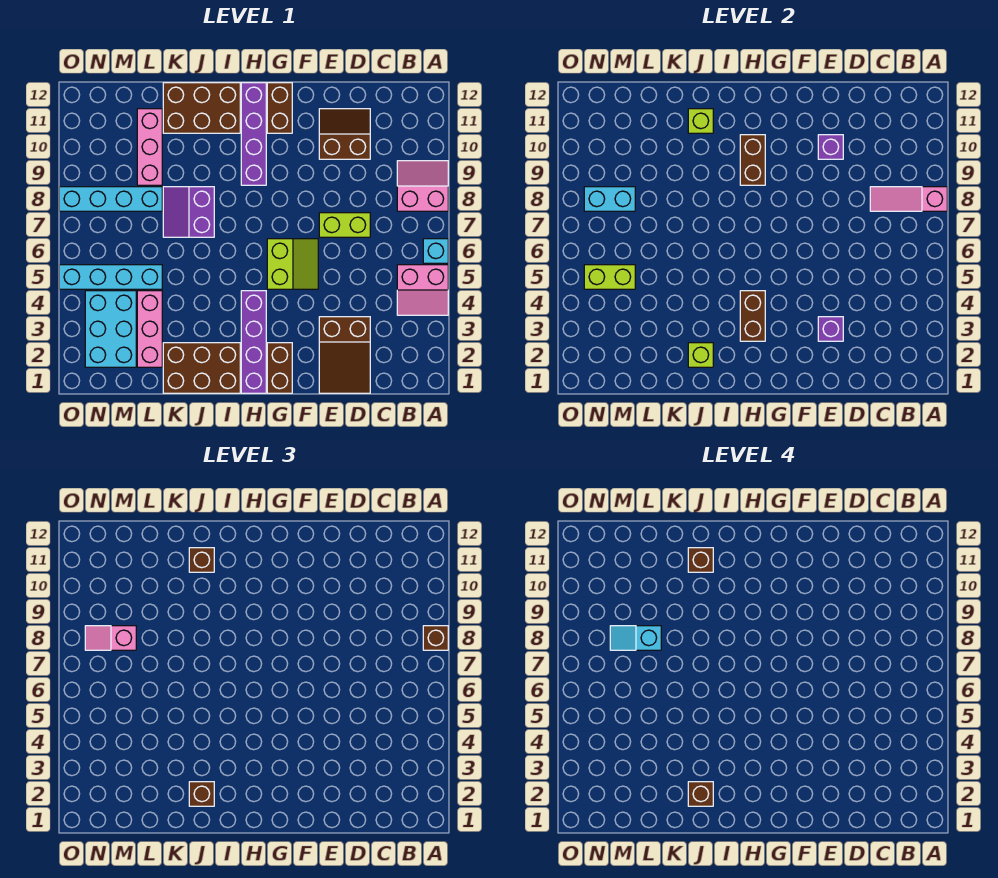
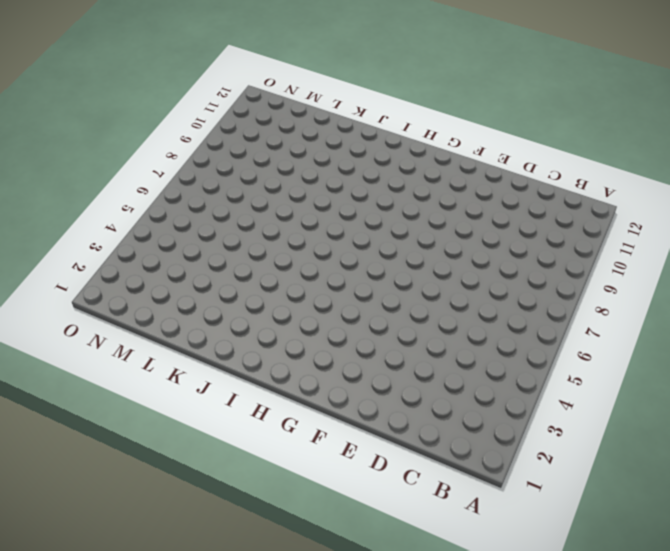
none -> pink 2x2 slope [397,265,448,315]
none -> cyan 1x1 brick [423,239,448,263]
none -> pink 2x2 slope [397,161,448,211]
none -> brown 2x3 slope [319,317,370,393]

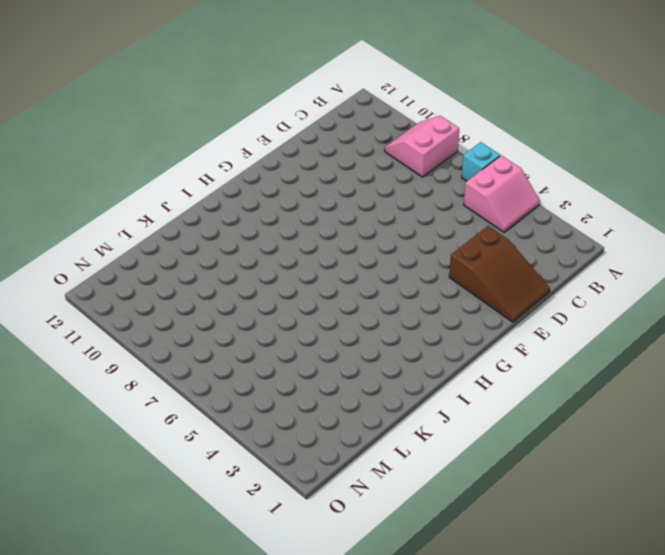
none -> lime 1x2 brick [319,213,370,237]
none -> brown 2x2 slope [319,109,370,159]
none -> lime 2x2 slope [267,239,318,289]
none -> brown 1x2 brick [267,343,292,393]

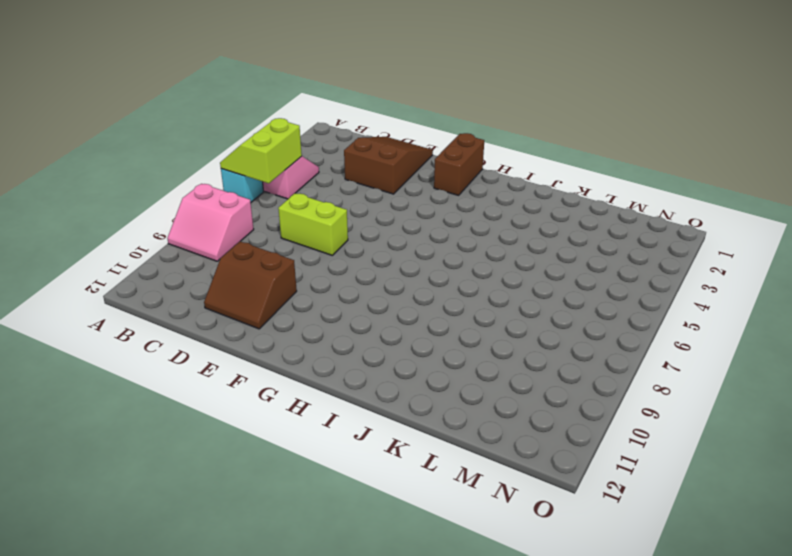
lime 2x2 slope [220,118,302,183] -> lime 2x2 slope moved to [267,239,318,289]
none -> brown 1x2 brick [267,83,292,133]
none -> purple 1x4 brick [241,291,266,393]
none -> purple 1x4 brick [241,83,266,185]
none -> brown 2x3 brick [163,343,240,393]

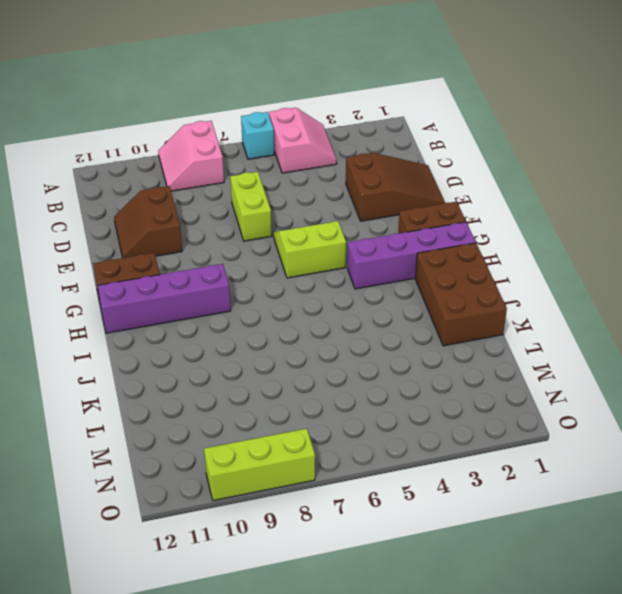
lime 1x3 brick [204,428,315,501] -> cyan 1x4 brick [59,187,162,211]
none -> brown 2x3 brick [163,83,240,133]
none -> purple 2x2 slope [163,187,214,237]
none -> pink 1x3 brick [137,291,162,367]
none -> cyan 1x4 brick [59,265,162,289]

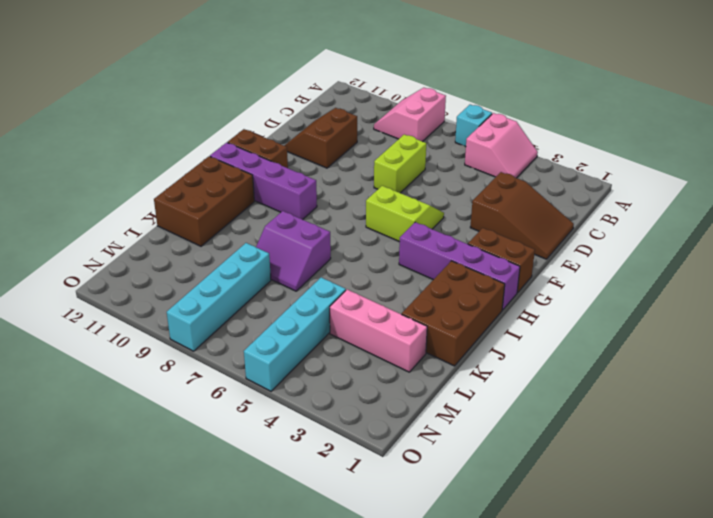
none -> pink 1x3 brick [137,109,162,185]
none -> cyan 2x3 brick [85,291,136,367]
none -> pink 1x3 slope [870,187,947,211]
none -> purple 1x1 brick [818,317,843,341]

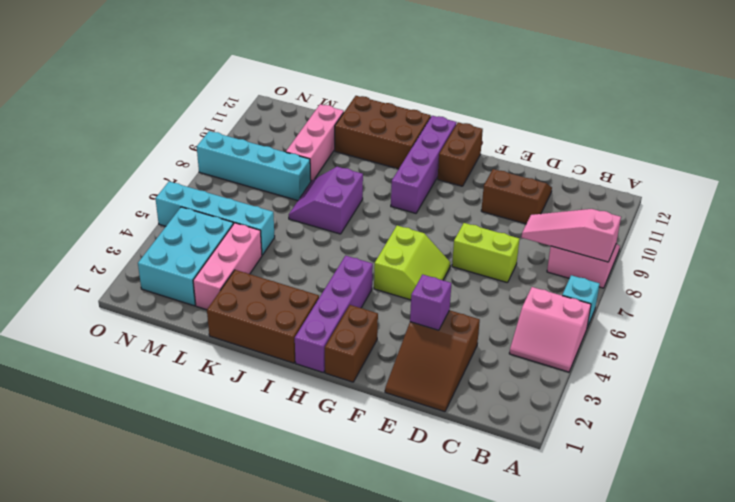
none -> purple 1x1 brick [818,135,843,159]
none -> brown 1x2 brick [740,291,765,341]
none -> brown 1x2 brick [740,135,765,185]
none -> lime 1x1 brick [688,343,713,367]

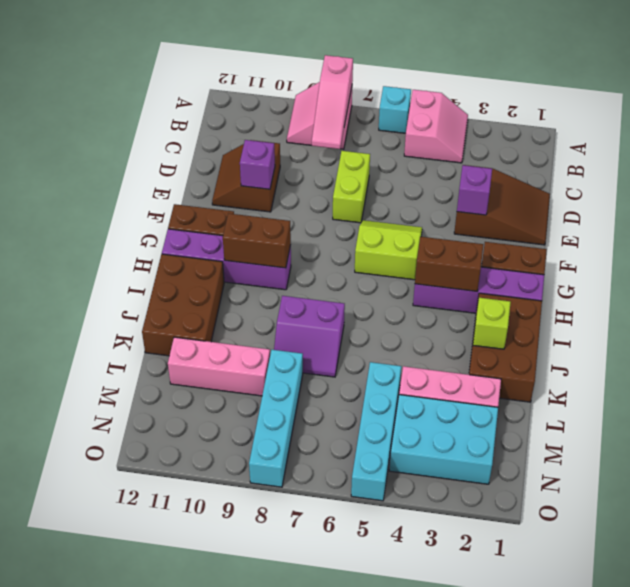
none -> lime 1x1 brick [688,109,713,133]
none -> lime 1x2 brick [584,265,635,289]
none -> cyan 1x2 brick [584,187,635,211]
none -> brown 1x1 brick [423,626,448,650]

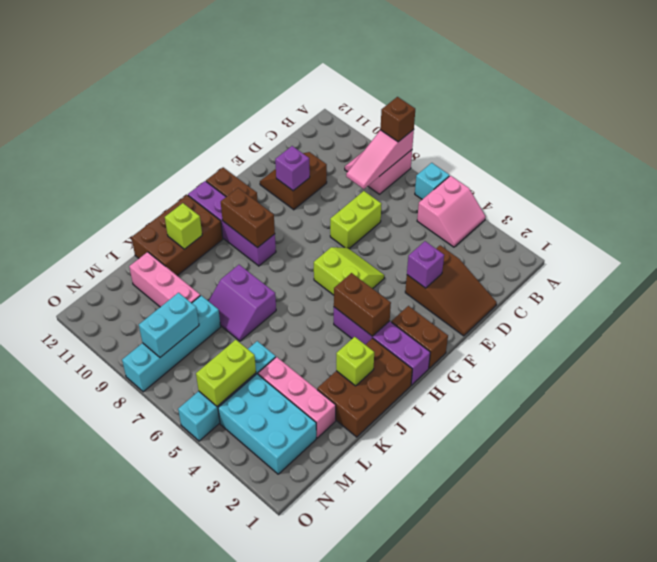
none -> brown 1x1 brick [189,782,214,806]
none -> brown 1x1 brick [189,548,214,572]
none -> pink 1x2 slope [85,626,136,650]
none -> brown 1x1 brick [688,782,713,806]

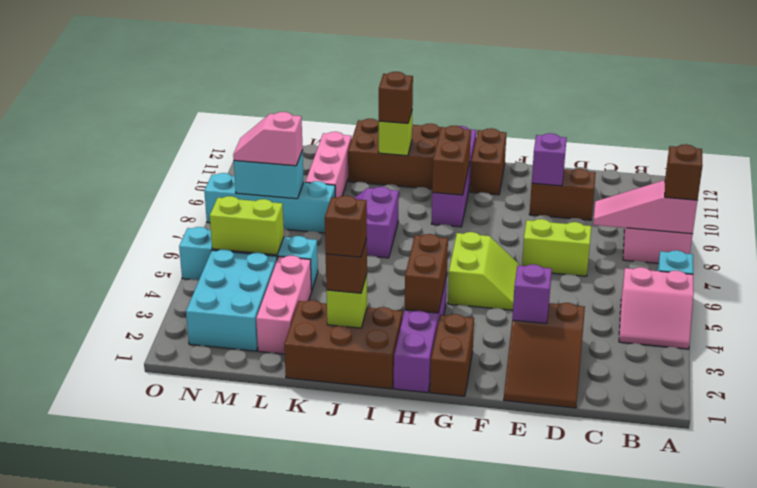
none -> brown 1x1 brick [688,548,713,572]
none -> cyan 1x2 slope [610,626,661,650]

